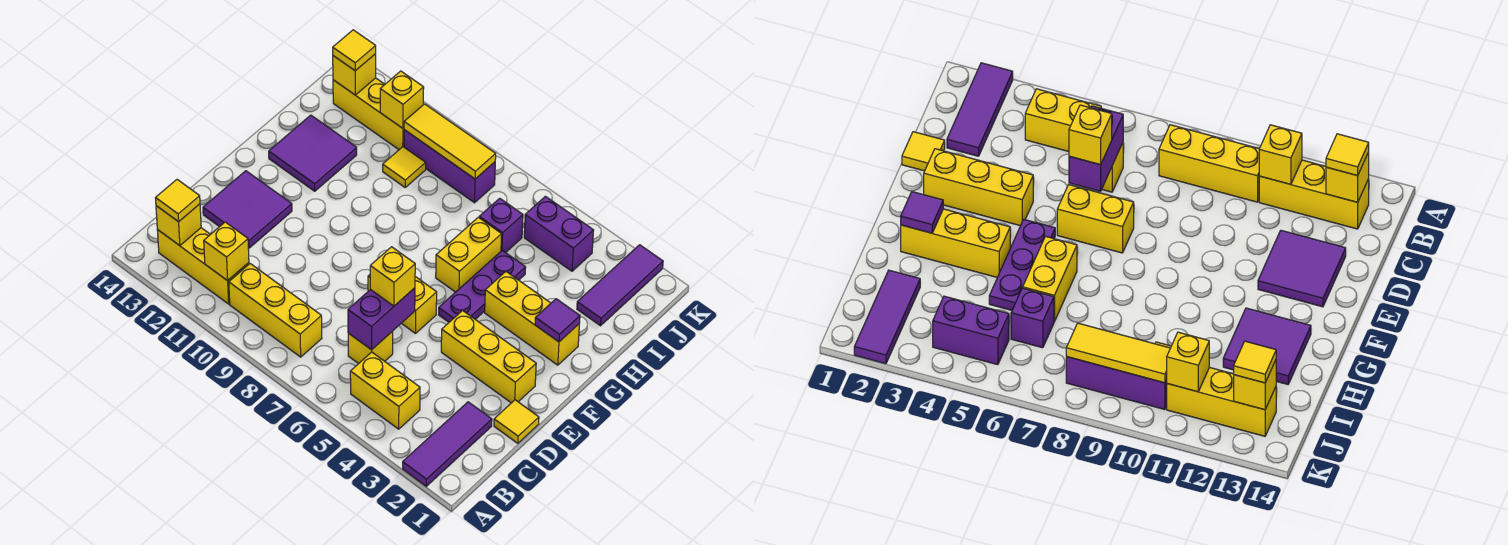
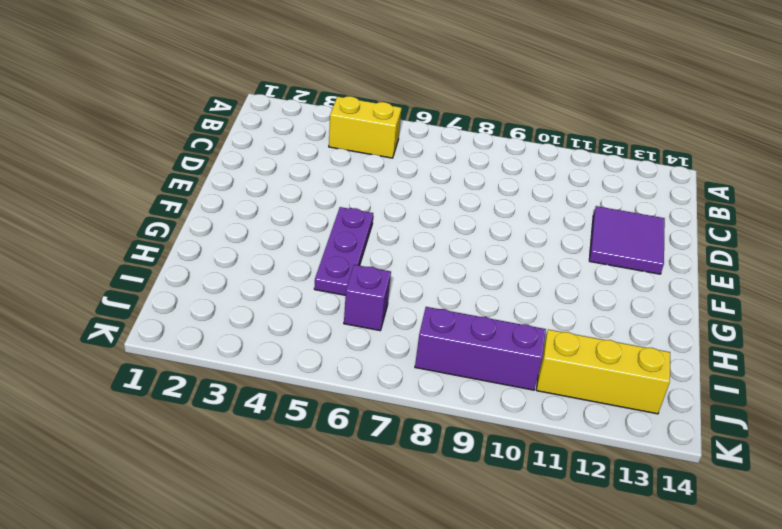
none -> purple 1x3 tile [403,402,492,486]
none -> yellow 1x3 brick [229,264,322,357]
none -> yellow 1x3 brick [157,228,249,304]

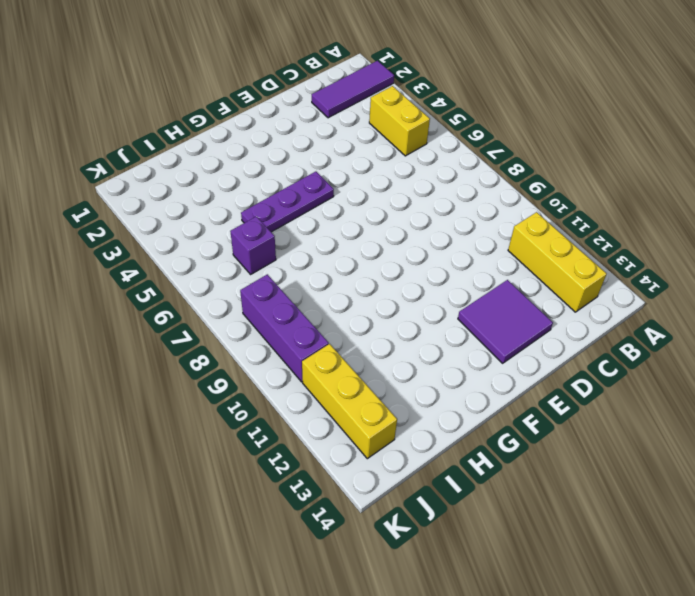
none -> yellow 1x3 brick [229,264,322,357]
none -> yellow 1x1 brick [348,331,393,364]
none -> yellow 1x1 tile [494,400,539,443]

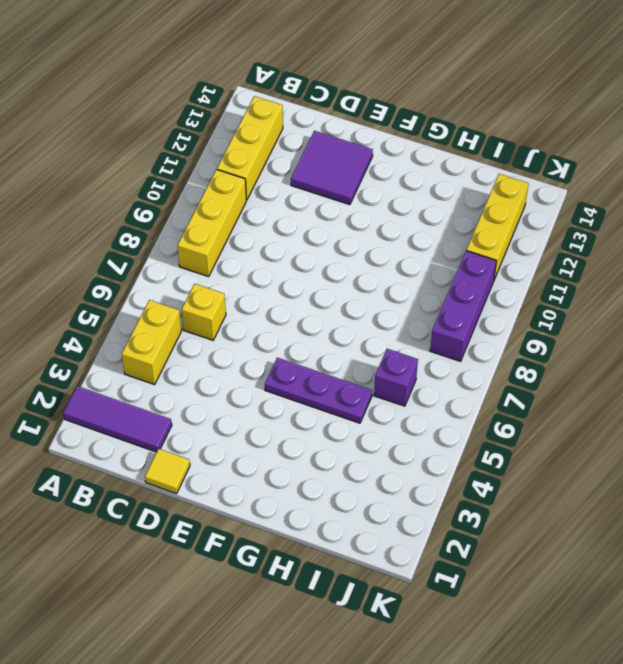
none -> yellow 1x3 brick [441,311,536,403]
none -> yellow 1x2 brick [368,275,437,333]
none -> yellow 1x3 brick [485,272,580,365]

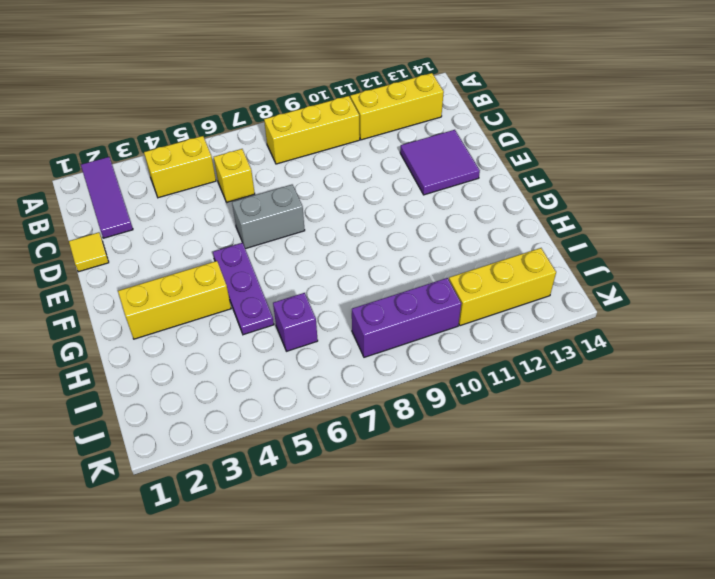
grey 1x2 brick [232,185,305,249] -> yellow 1x2 brick [368,275,437,333]
none -> yellow 1x3 brick [441,311,536,403]
none -> yellow 1x2 brick [436,217,502,292]
none -> purple 2x2 tile [269,115,357,191]

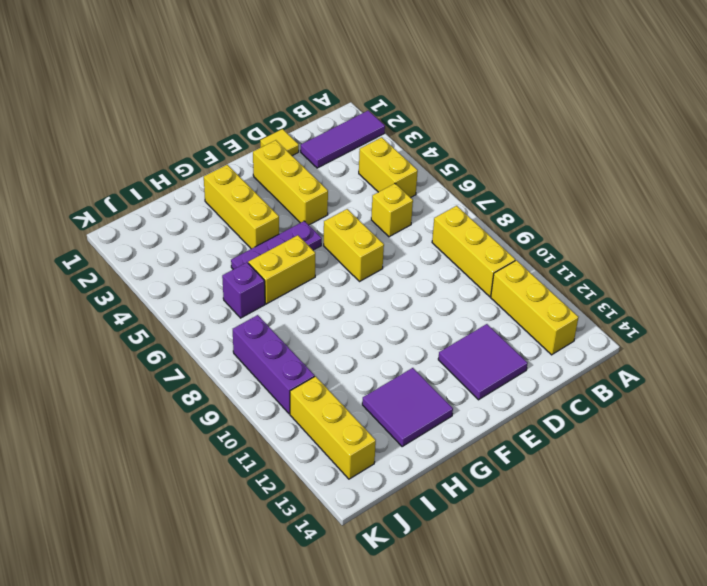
none -> purple 1x3 tile [577,245,663,326]
none -> yellow 1x1 tile [383,147,426,187]
none -> purple 1x2 brick [524,196,594,271]

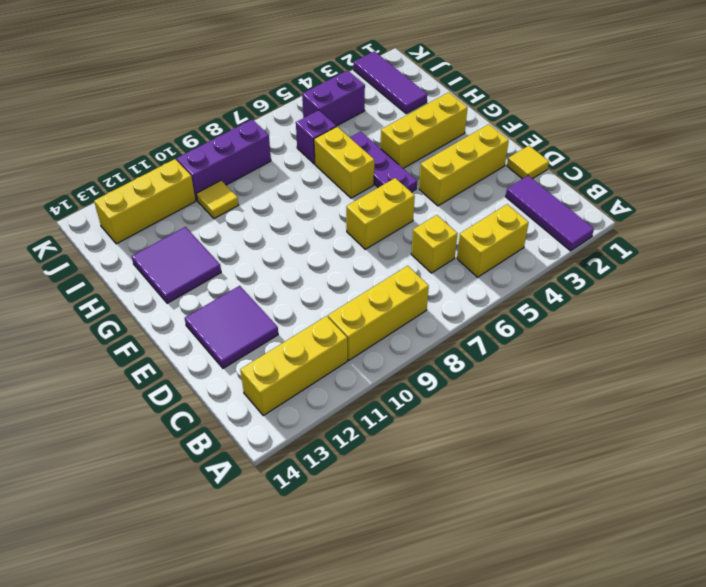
none -> yellow 1x1 brick [204,222,249,281]
none -> yellow 1x1 brick [156,204,201,246]
none -> purple 1x2 brick [348,288,415,350]

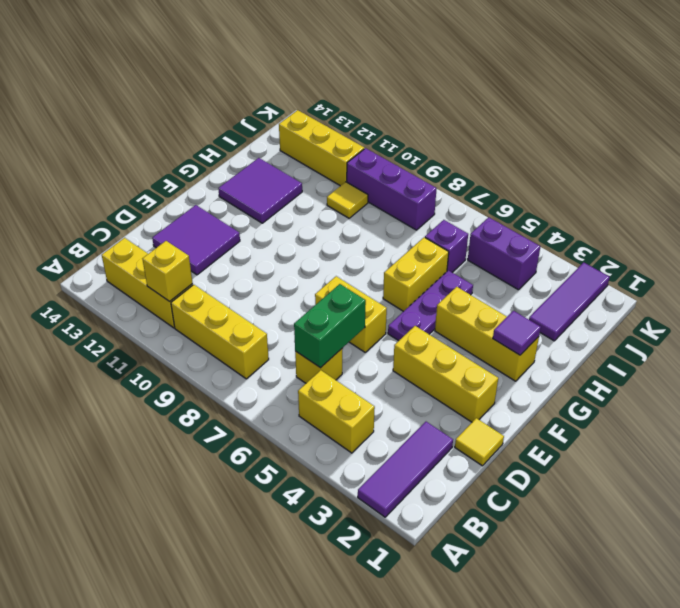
green 1x2 brick [294,284,366,368] -> purple 1x2 brick [348,288,415,350]
none -> yellow 1x1 brick [156,204,201,246]
none -> yellow 1x3 tile [404,104,496,179]
none -> yellow 1x1 brick [380,71,424,128]

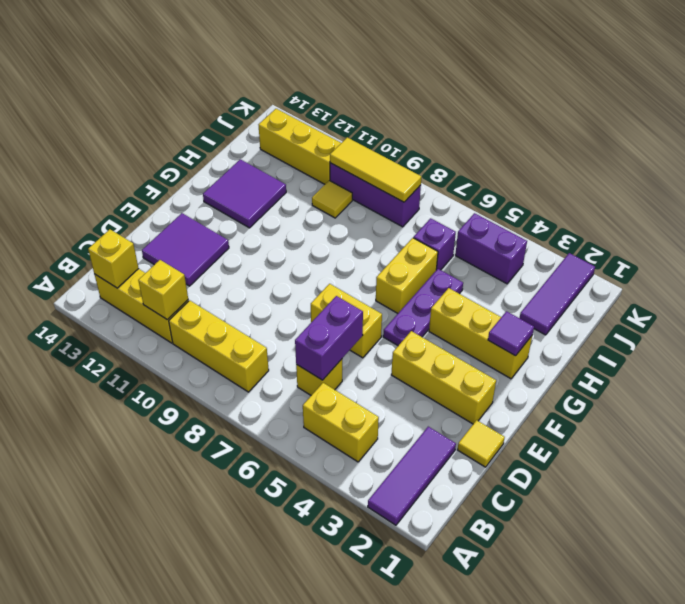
none -> yellow 1x1 brick [380,71,424,128]
none -> yellow 1x1 brick [333,54,376,95]
none -> yellow 1x1 tile [156,180,200,222]

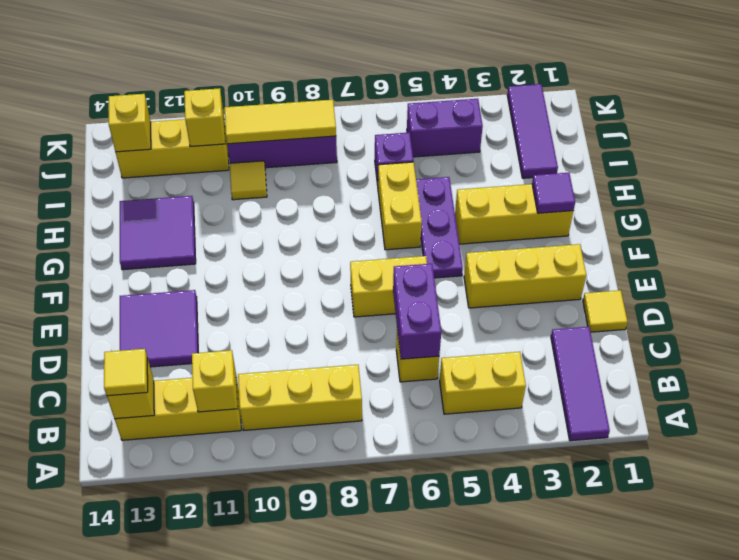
none -> yellow 1x1 brick [370,247,415,306]
none -> yellow 1x1 tile [333,30,376,71]

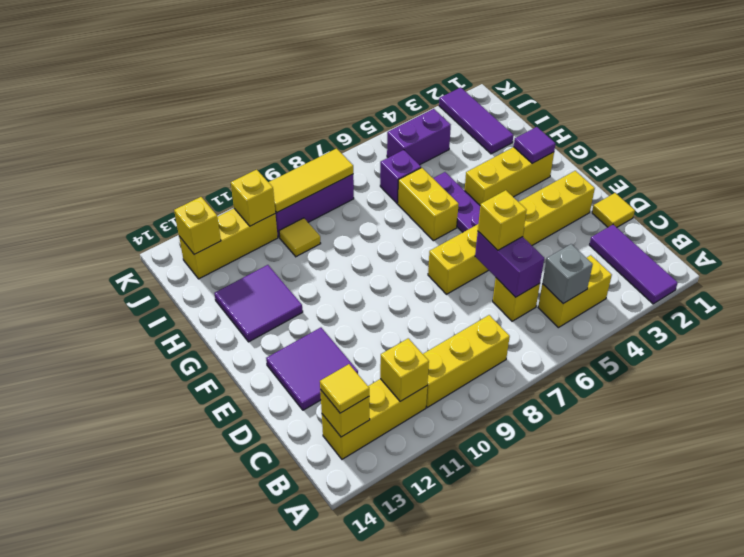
grey 1x1 brick [542,244,593,304] -> none
none -> yellow 1x1 tile [333,30,376,71]

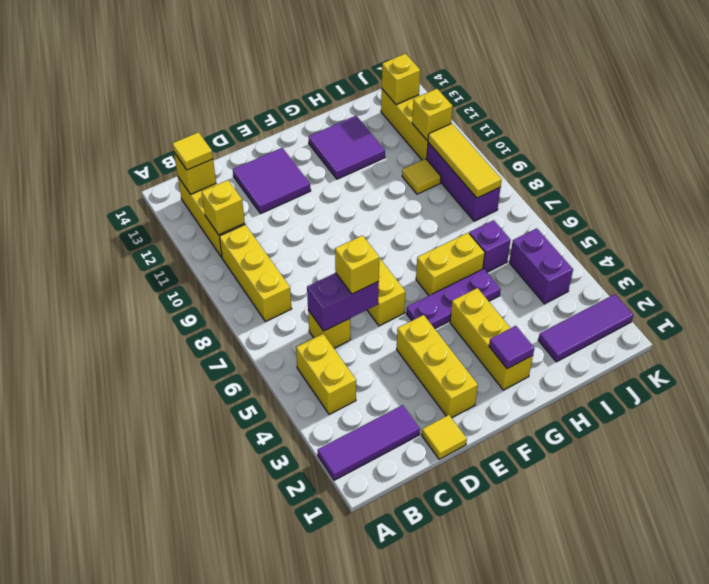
none -> yellow 1x1 tile [333,30,376,71]

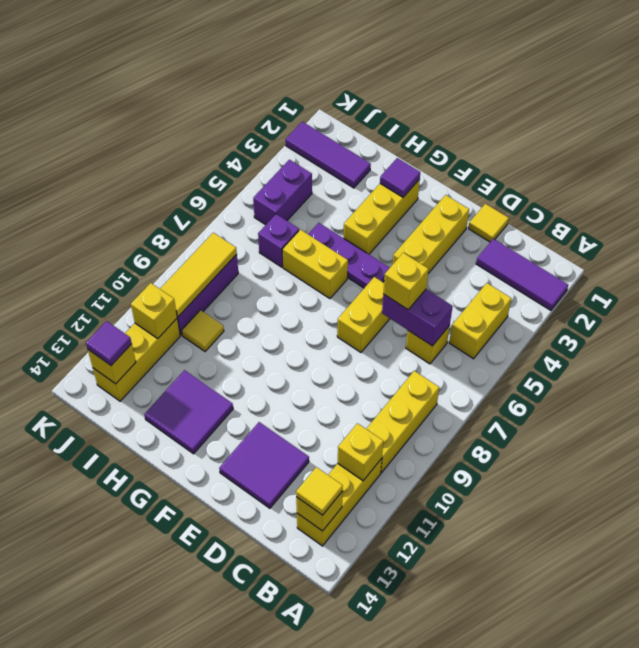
purple 1x1 tile [86,321,132,365] -> yellow 1x1 tile [333,30,376,71]

